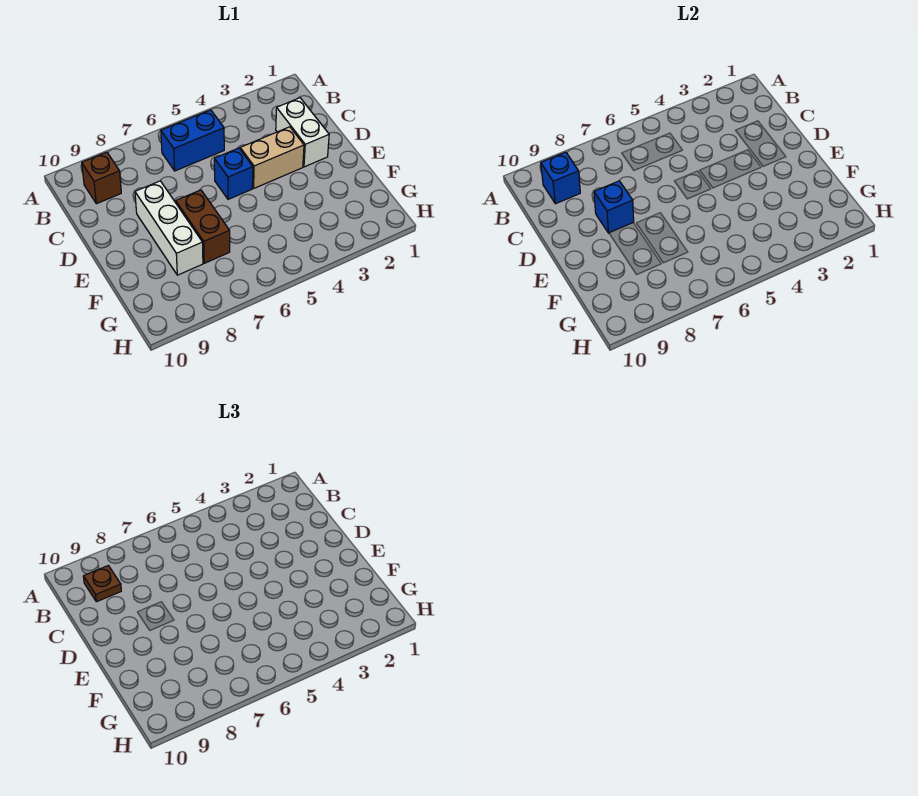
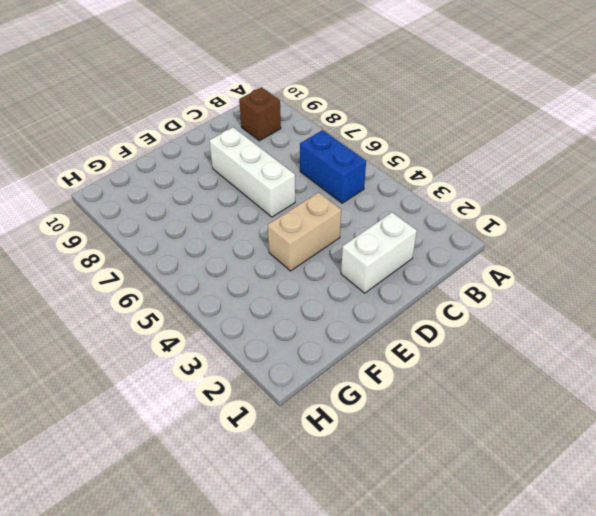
tan 1x2 brick [268,192,341,271] -> tan 1x2 brick turned to [240,127,304,188]
white 1x3 brick [209,127,295,217] -> white 1x3 brick turned to [135,181,203,275]
none -> blue 1x1 brick [214,148,253,199]
none -> brown 1x2 brick [176,190,230,263]

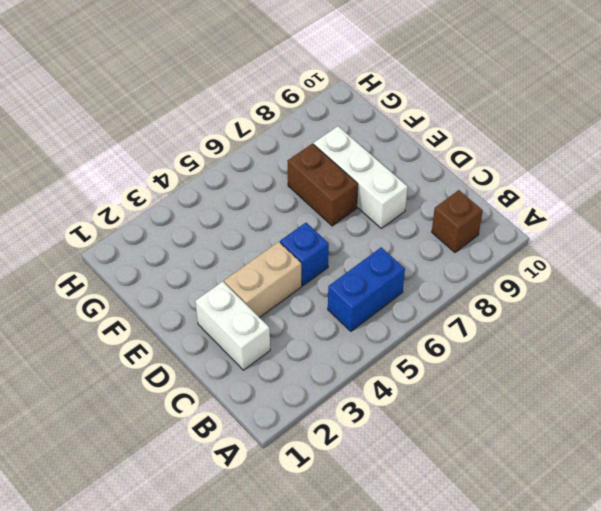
none -> blue 1x1 brick [541,152,580,204]
none -> blue 1x1 brick [594,181,634,233]

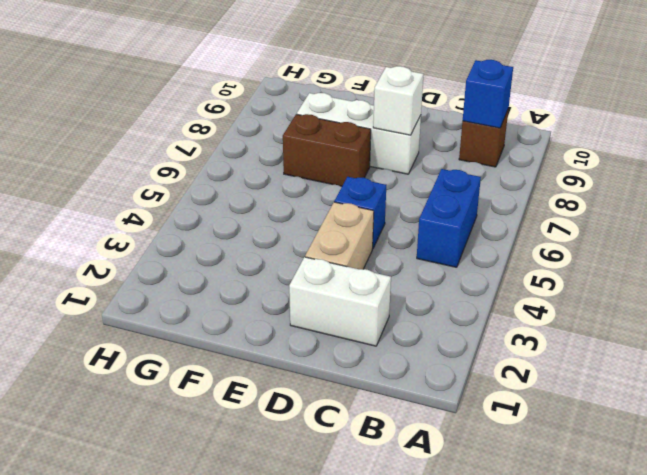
white 1x1 brick [373,66,424,135] -> blue 1x1 brick [594,181,634,233]
none -> brown 1x1 plate [83,566,121,602]

